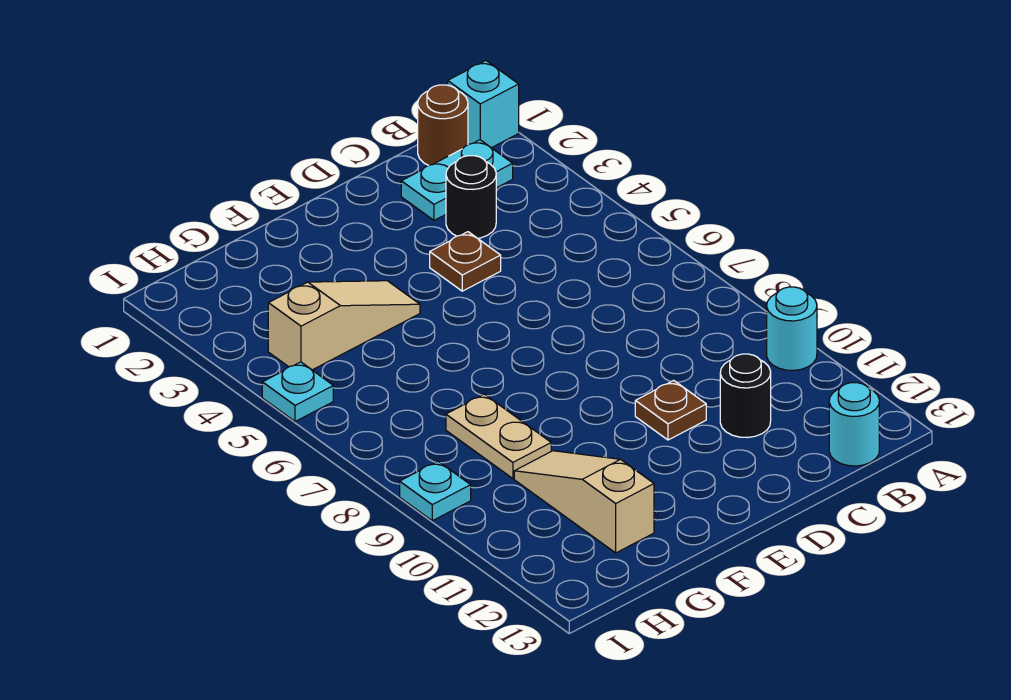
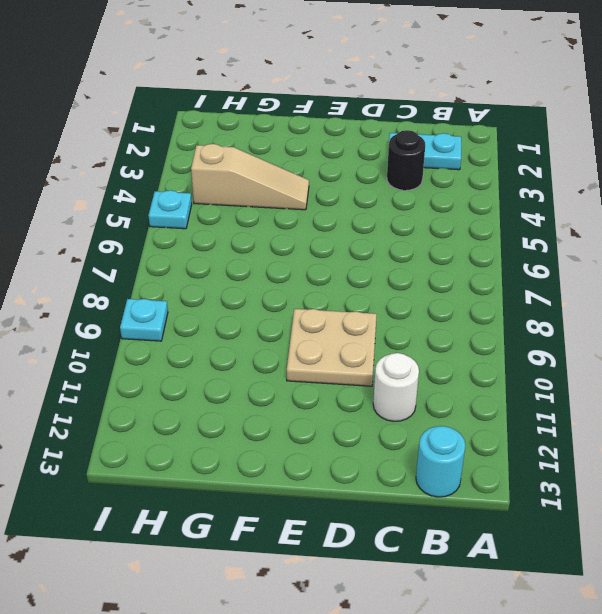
white 1x1 round brick [373,353,419,421] -> black 1x1 round brick [720,354,771,438]
tan 2x2 plate [287,309,377,386] -> brown 1x1 plate [635,380,706,440]
none -> cyan 1x1 brick [448,61,519,148]
none -> cyan 1x1 round brick [767,287,817,370]
none -> brown 1x1 round brick [418,85,468,165]

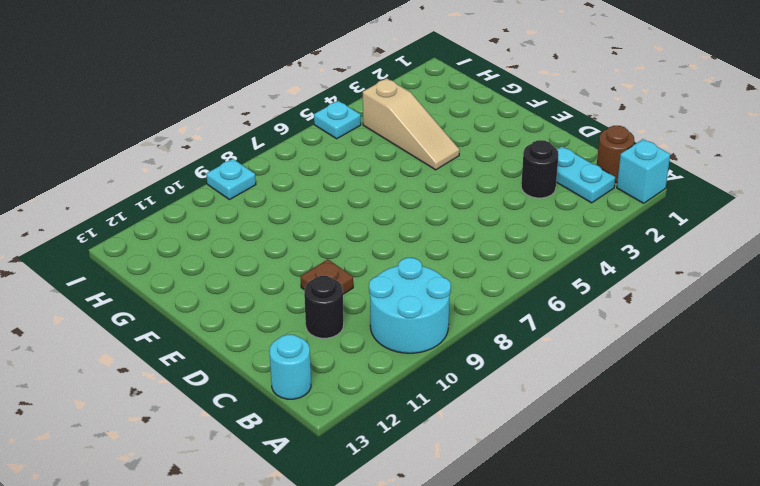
cyan 2x2 round brick [369,258,451,353] -> cyan 1x1 round brick [767,287,817,370]
none -> brown 1x1 plate [430,232,501,291]
none -> tan 1x2 plate [446,394,551,478]
none -> tan 1x3 slope [514,451,654,553]

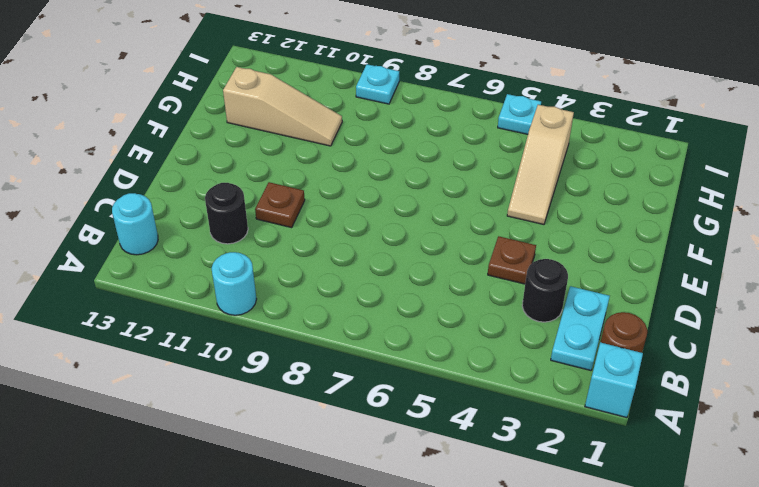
none -> tan 1x2 plate [446,394,551,478]

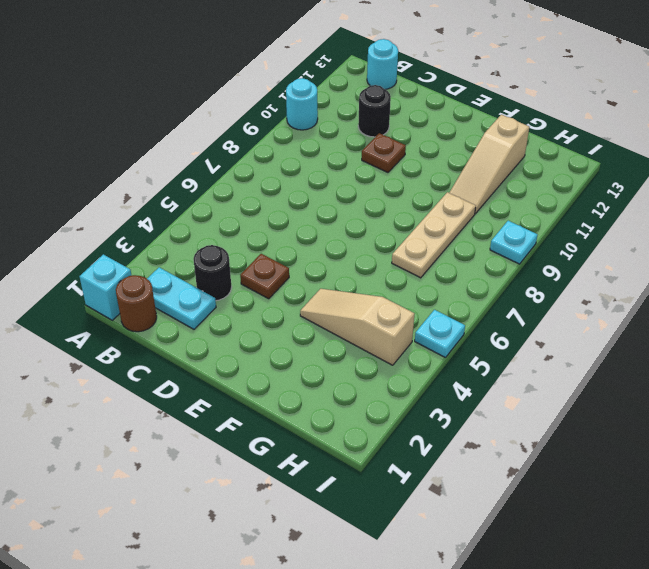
tan 1x3 plate [392,192,476,278] -> tan 1x2 plate [446,394,551,478]

